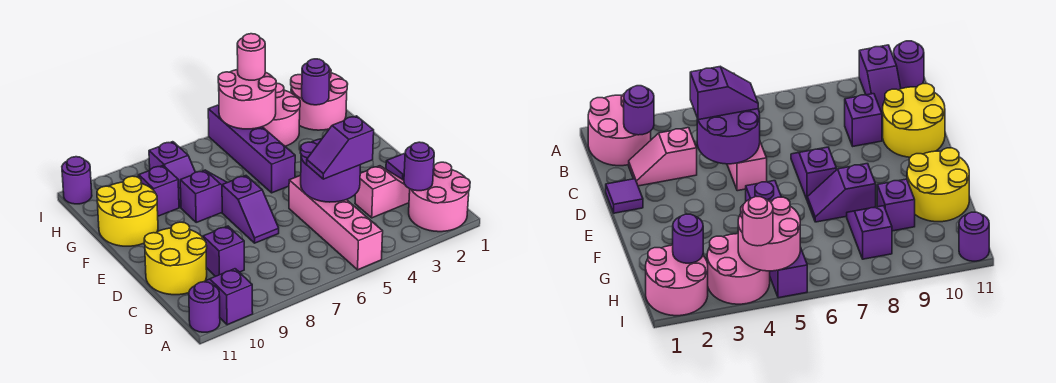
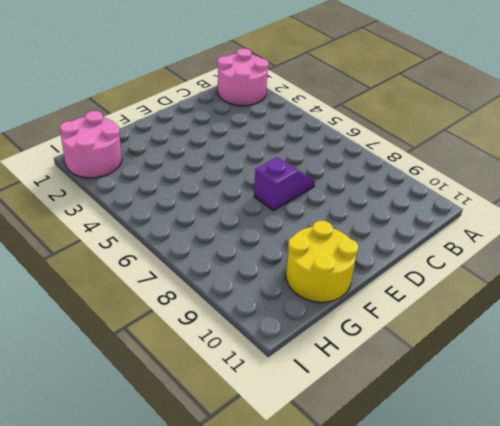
none -> pink 1x4 brick [289,175,383,270]
none -> purple 1x2 slope [204,269,253,325]
none -> purple 1x1 round brick [189,282,220,332]

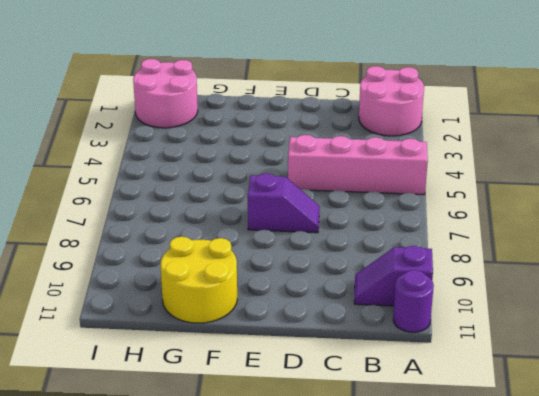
none -> pink 1x2 slope [355,166,410,218]
none -> purple 1x1 brick [203,226,244,277]
none -> yellow 2x2 round brick [144,222,207,295]

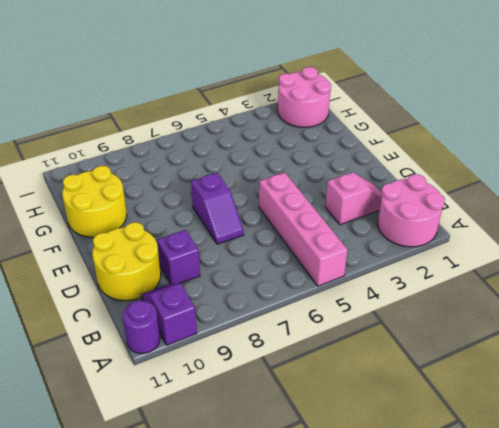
none -> purple 1x1 tile [386,153,405,180]
none -> purple 1x4 brick [208,105,295,193]
none -> purple 1x2 slope [180,170,227,222]

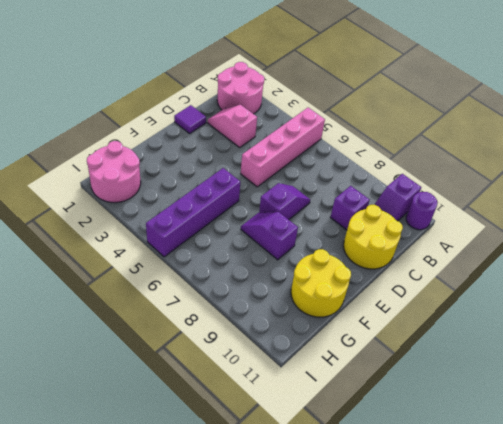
none -> purple 1x2 slope [149,142,195,207]
none -> purple 1x1 brick [139,166,179,216]
none -> pink 2x2 round brick [263,83,300,146]

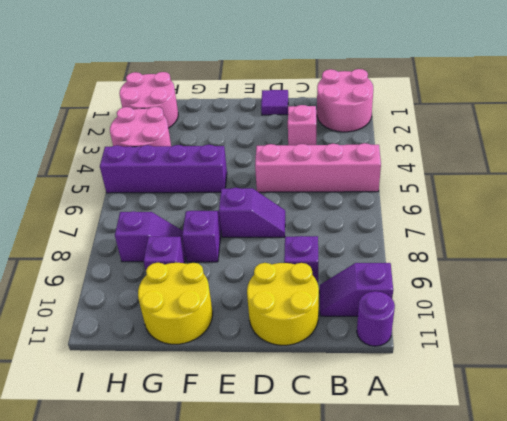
none -> purple 1x1 round brick [62,157,92,204]
none -> purple 1x1 round brick [404,142,434,191]
none -> purple 2x2 round brick [300,139,360,202]

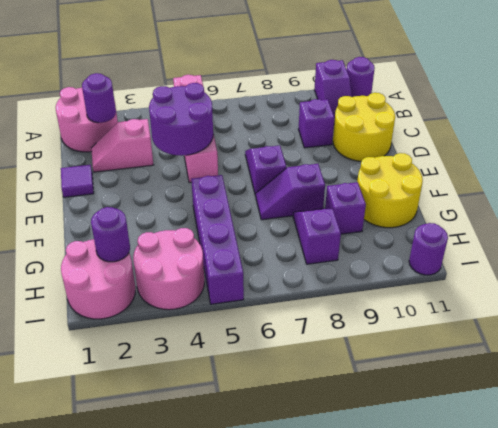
none -> pink 2x2 round brick [218,70,276,129]
none -> purple 1x2 slope [307,116,374,179]
none -> pink 1x1 round brick [237,34,265,80]

